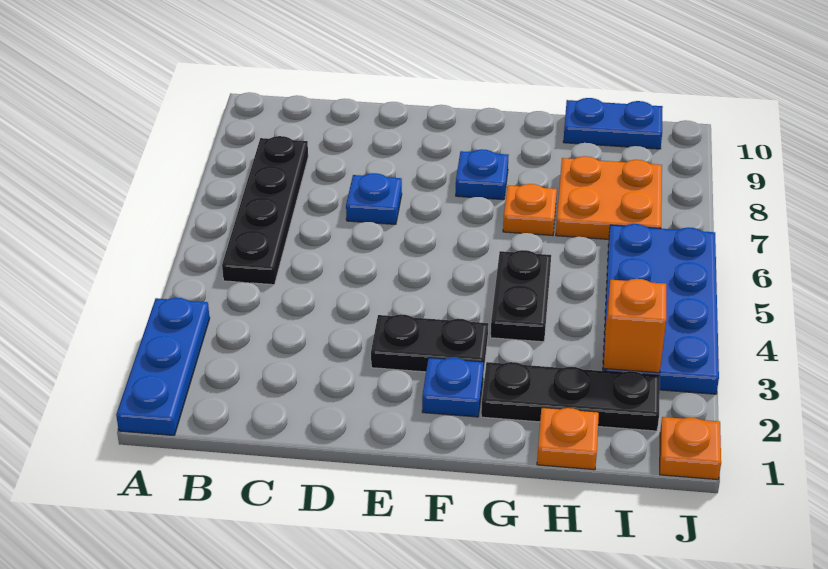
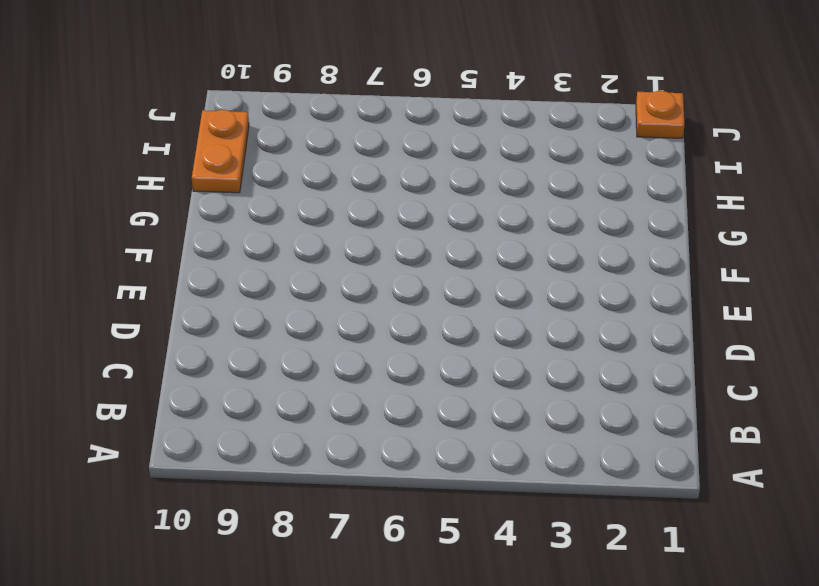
orange 1x2 plate [192,110,249,193] -> blue 1x2 plate [563,98,663,149]
none -> blue 1x3 plate [116,298,210,435]
none -> black 1x4 plate [222,136,308,285]
none -> blue 1x1 plate [346,173,402,224]

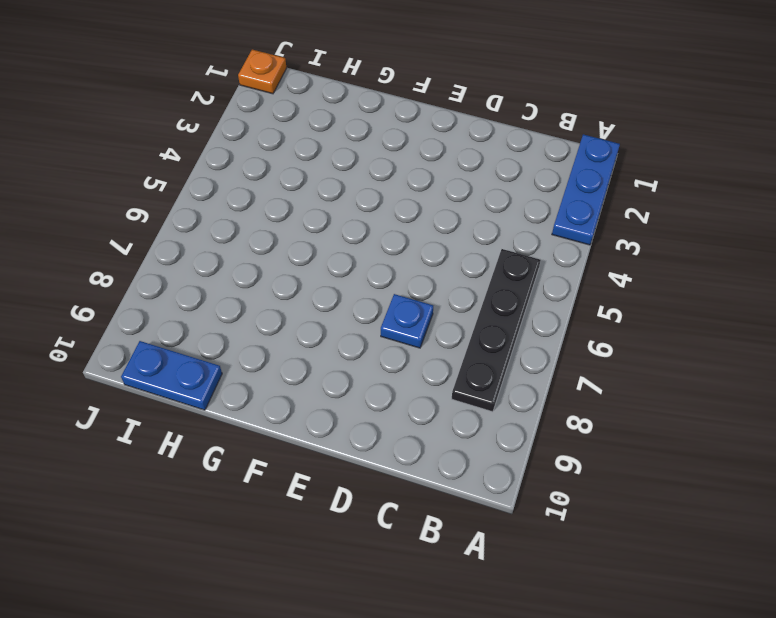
none -> black 1x2 plate [371,314,488,374]
none -> blue 1x1 plate [422,358,484,417]
none -> blue 1x1 plate [456,149,509,200]

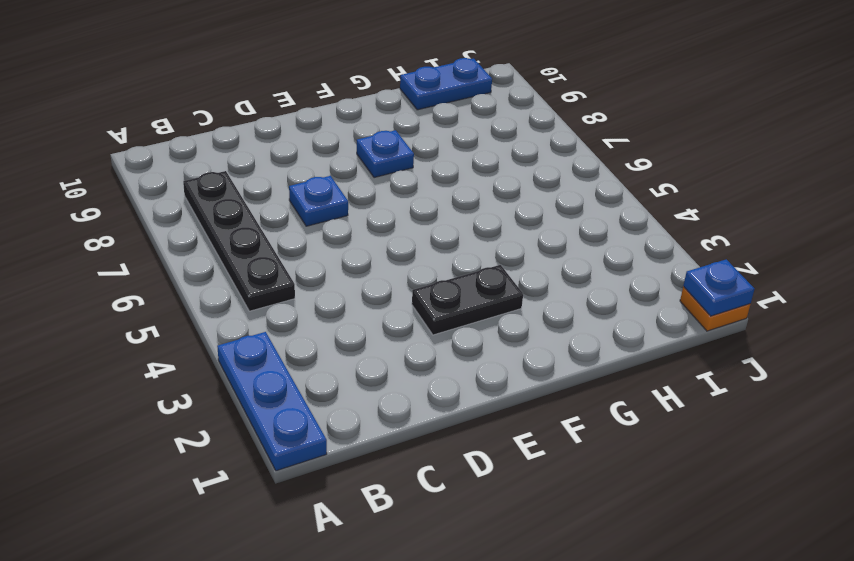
blue 1x1 plate [683,259,755,316] -> blue 1x1 plate moved to [422,358,484,417]
none -> black 1x3 plate [481,362,660,431]
none -> black 1x2 plate [491,250,551,342]
none -> orange 1x1 plate [503,184,557,236]

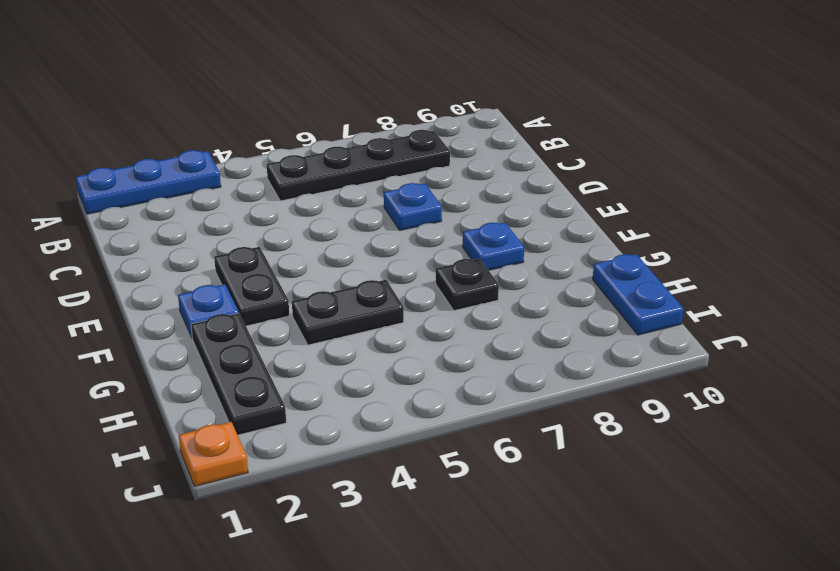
black 1x1 plate [436,258,499,311] -> orange 1x1 plate [503,184,557,236]
none -> orange 1x1 plate [537,408,599,470]
none -> orange 2x2 plate [556,156,662,239]
none -> blue 2x4 plate [603,224,719,394]

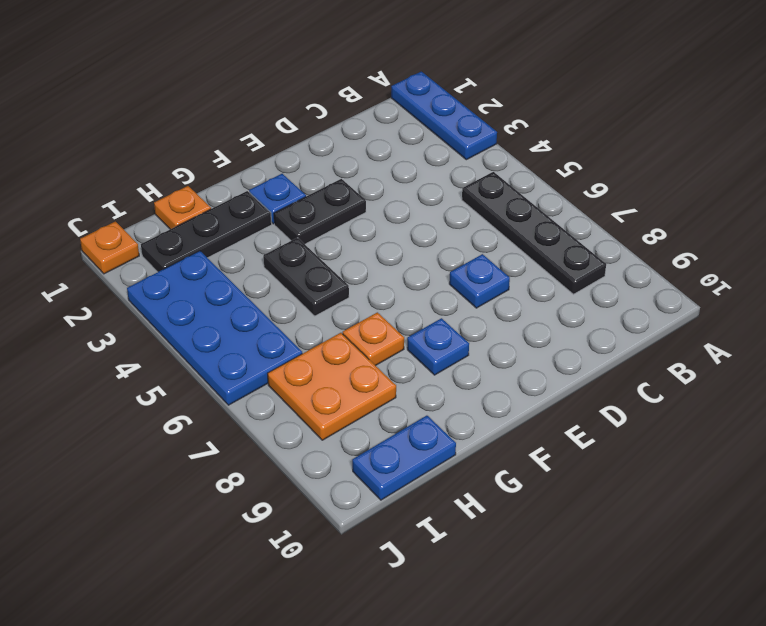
none -> orange 1x1 brick [604,279,666,373]

